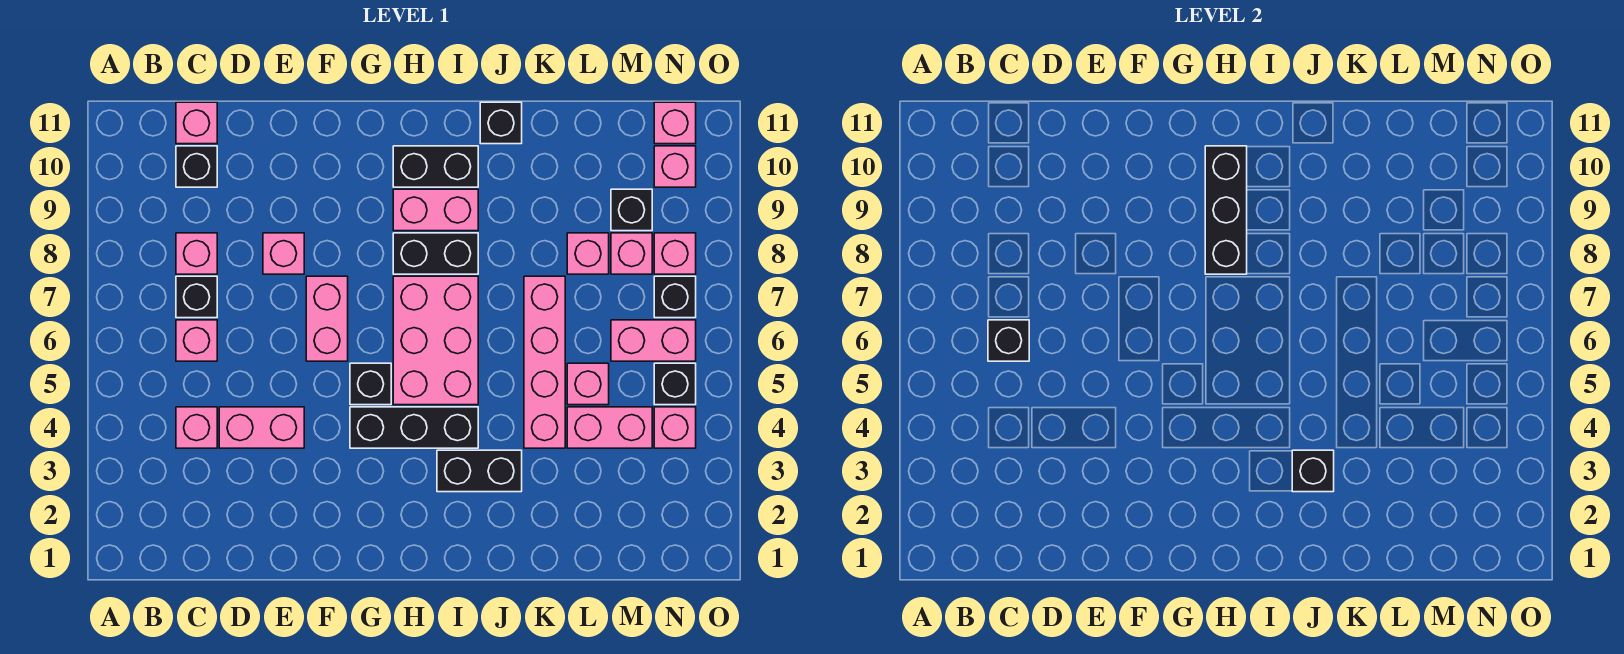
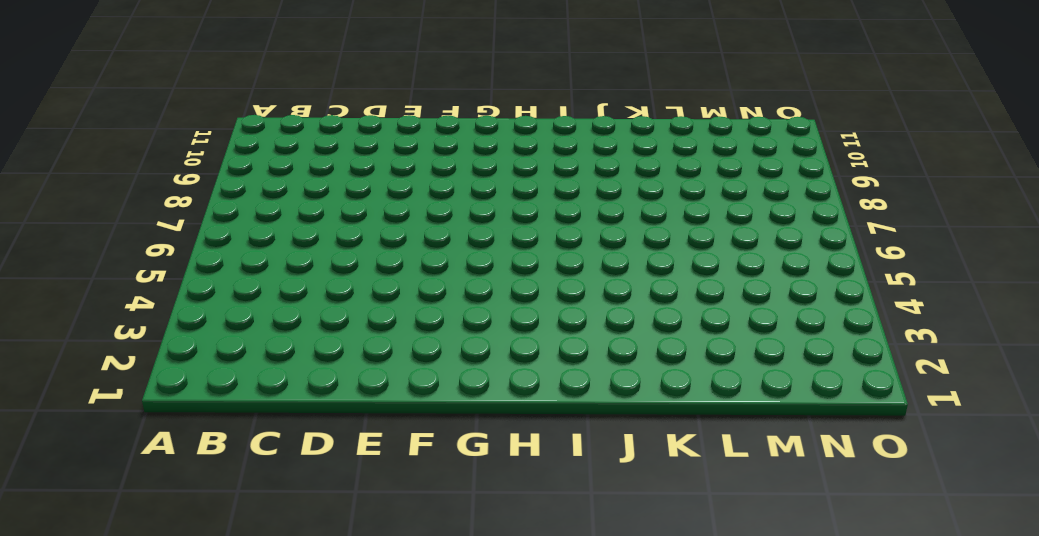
none -> pink 1x1 brick [176,407,217,448]
none -> pink 1x1 brick [176,320,217,361]
none -> black 1x1 brick [176,276,217,318]
none -> pink 1x1 brick [176,233,217,274]

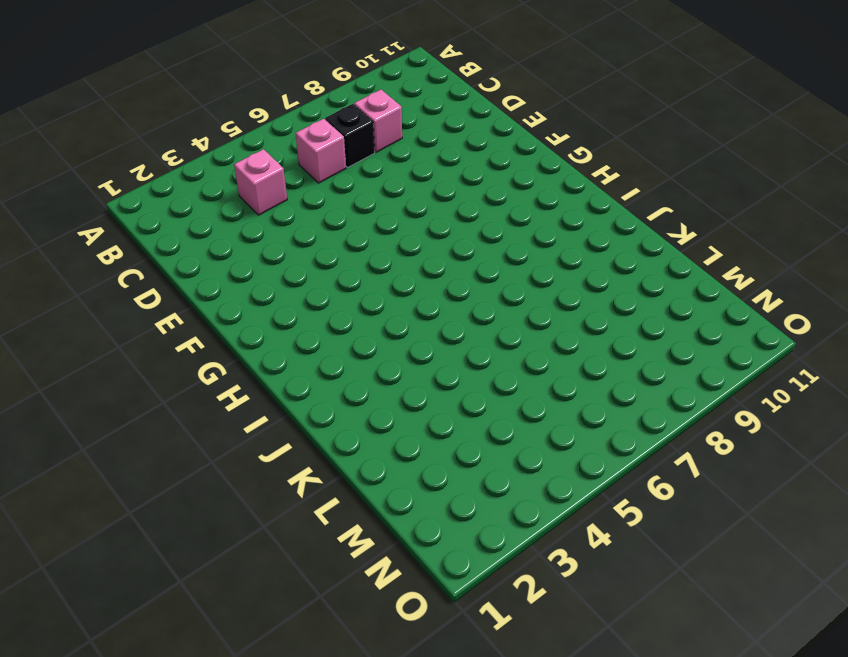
none -> black 1x1 brick [176,146,217,187]
none -> pink 1x1 brick [176,102,217,144]
none -> pink 1x2 brick [219,407,304,448]
none -> pink 1x1 brick [263,233,304,274]

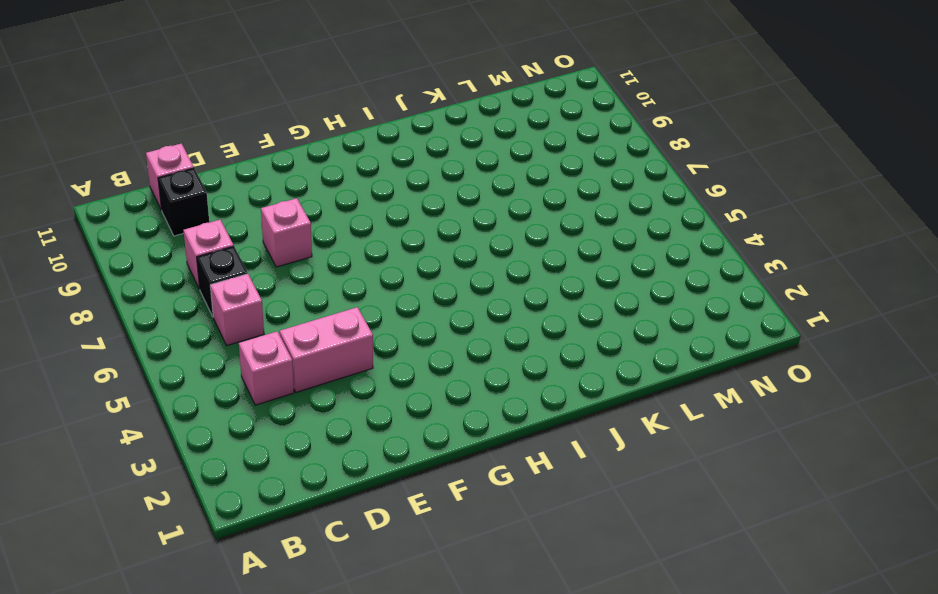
none -> pink 1x2 brick [306,276,348,361]
none -> black 1x3 brick [350,407,478,448]
none -> black 1x1 brick [350,363,391,405]
none -> pink 2x3 brick [393,276,478,405]

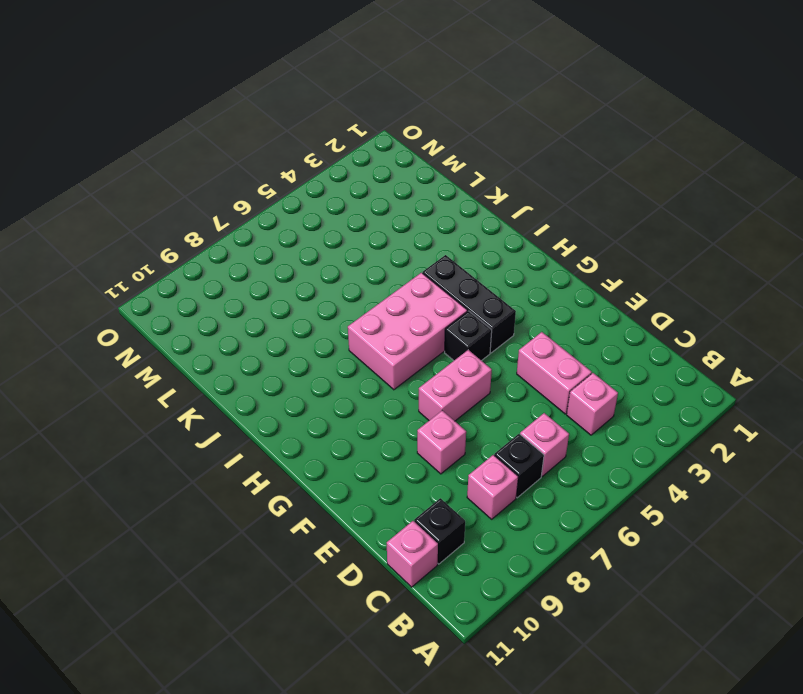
none -> black 1x2 brick [393,233,478,274]
none -> pink 1x2 brick [393,189,478,231]
none -> black 1x2 brick [393,146,478,187]
none -> black 1x2 brick [437,450,522,492]

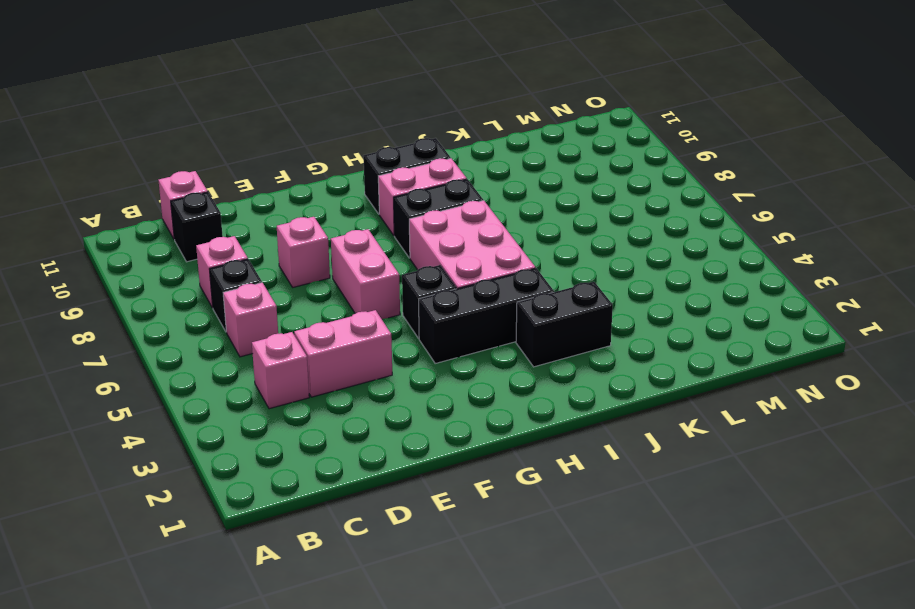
none -> black 1x1 brick [480,102,522,144]
none -> pink 1x4 brick [524,276,565,448]
none -> pink 1x2 brick [567,407,652,448]
none -> pink 1x1 brick [567,363,609,405]

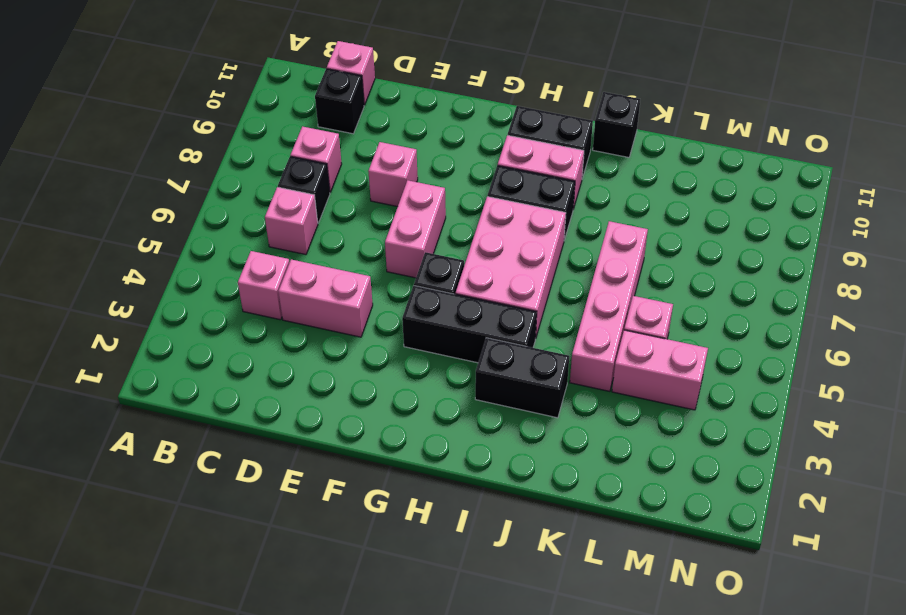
none -> pink 1x1 brick [567,233,609,274]
none -> pink 1x2 brick [611,320,696,361]
none -> pink 1x1 brick [611,233,652,274]
none -> black 1x1 brick [611,189,652,231]

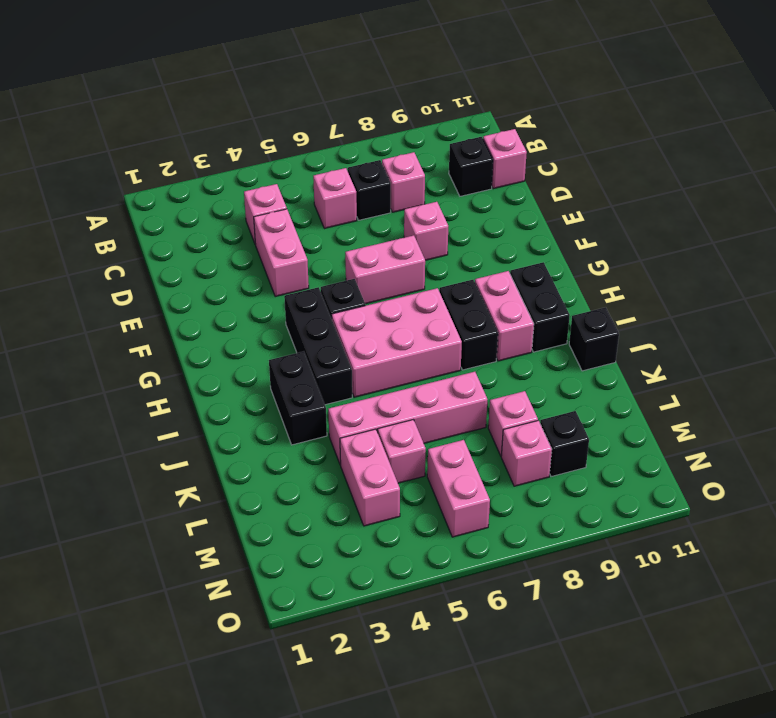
none -> pink 1x1 brick [654,407,696,448]
none -> black 1x1 brick [654,363,696,405]
none -> black 1x1 brick [654,276,696,318]
none -> pink 1x1 brick [654,233,696,274]

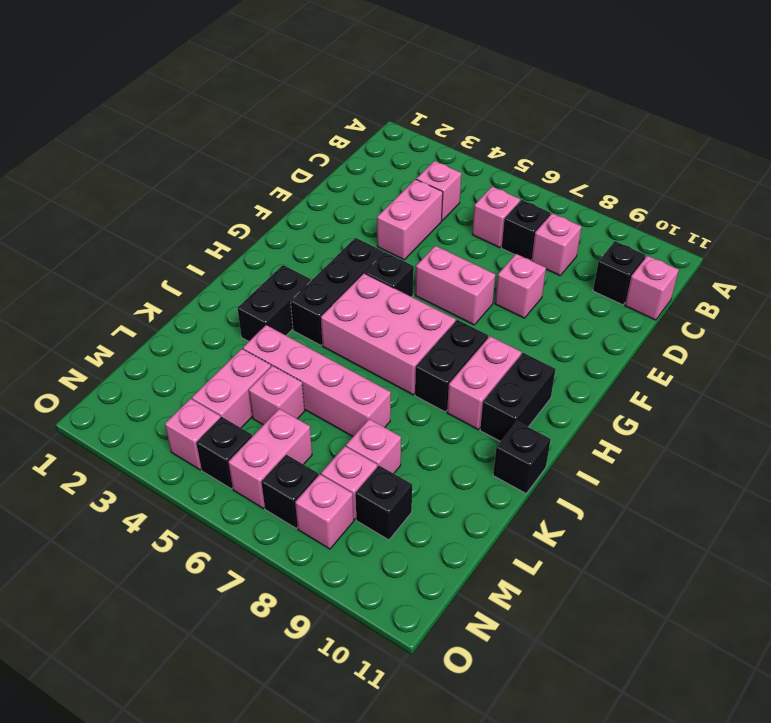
none -> pink 1x1 brick [654,146,696,187]
none -> pink 1x1 brick [654,102,696,144]
none -> black 1x1 brick [988,320,1029,361]
none -> black 1x3 brick [1205,146,1247,274]

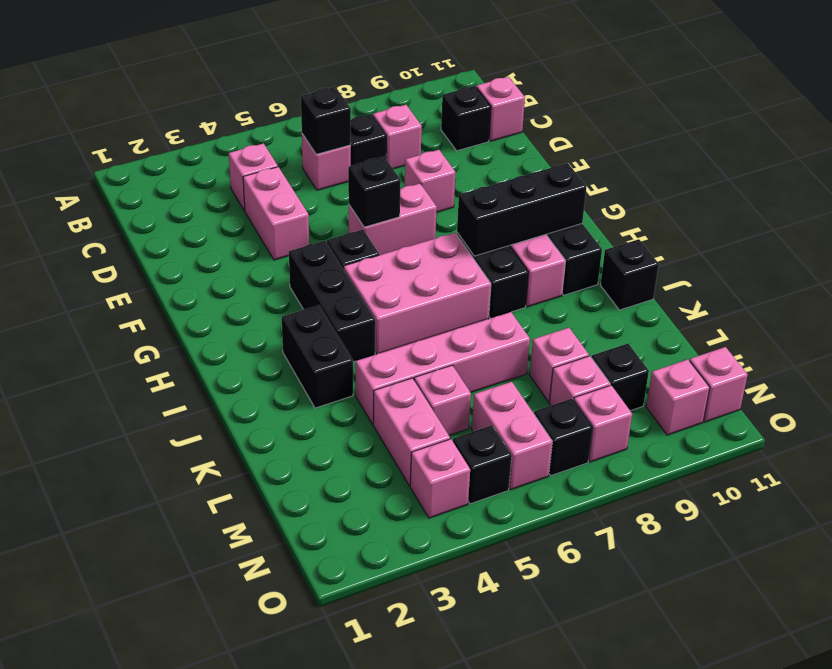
black 1x1 brick [348,157,401,227] -> black 1x1 brick moved to [1292,450,1334,492]

